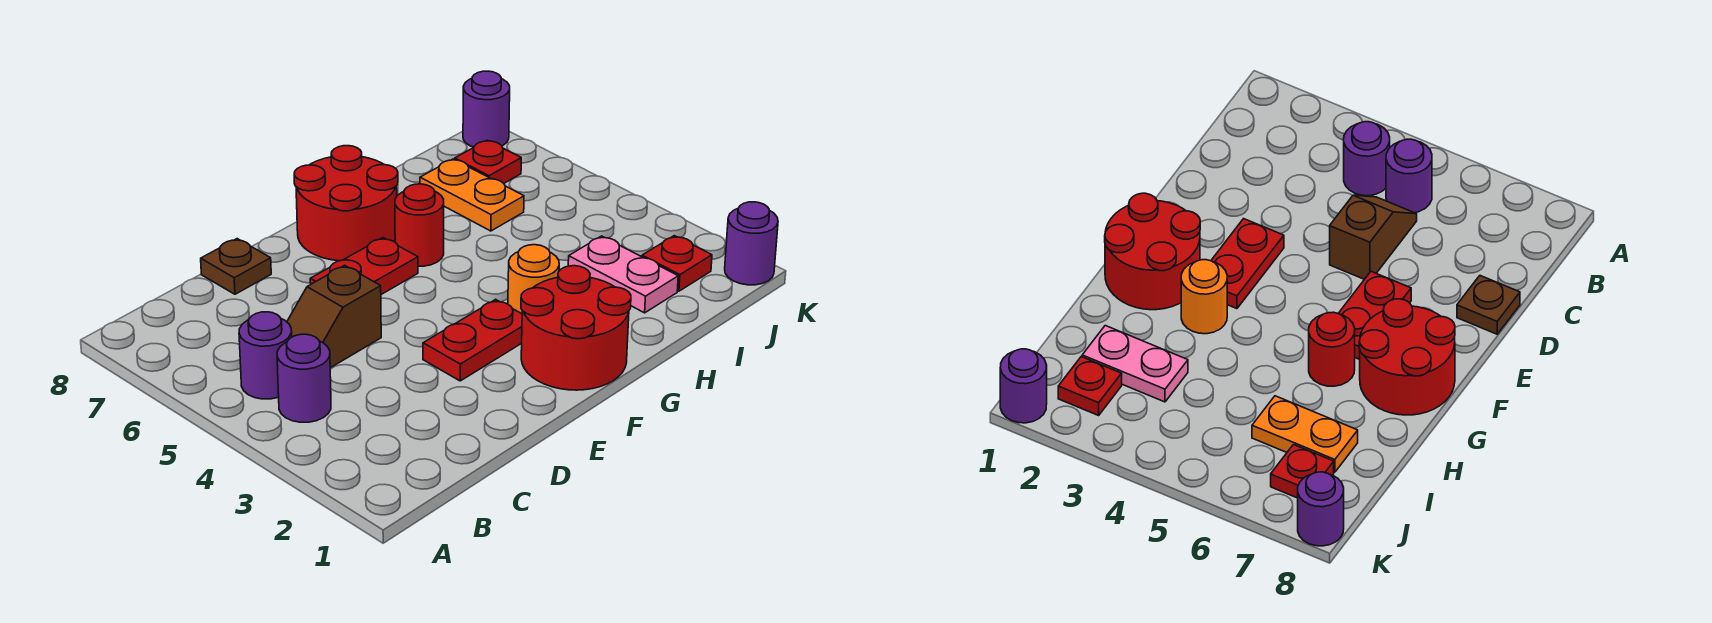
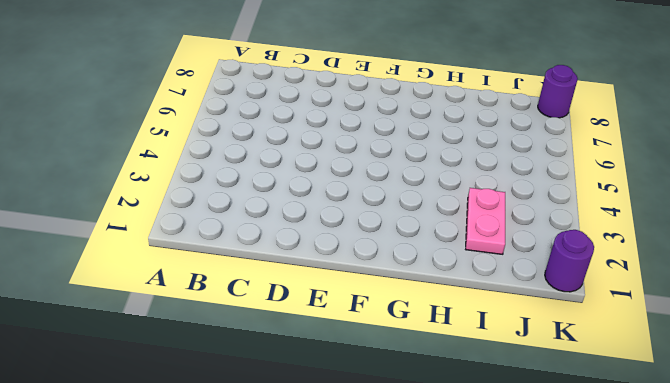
none -> purple 1x1 round brick [277,334,331,422]
none -> purple 1x1 round brick [239,312,292,399]
none -> brown 1x2 slope [287,265,381,368]

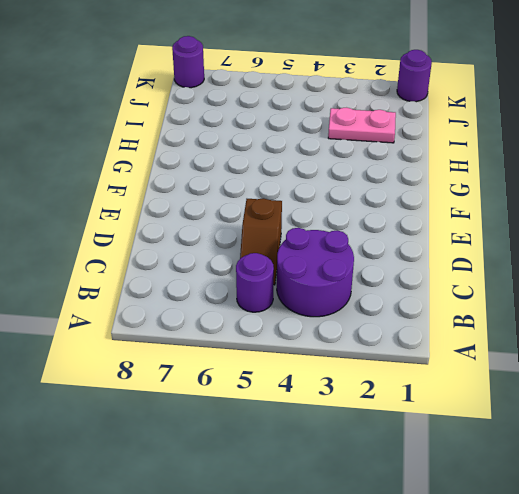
purple 2x2 round brick [277,228,354,317] -> purple 1x1 round brick [277,334,331,422]
none -> brown 1x1 plate [201,239,271,294]
none -> red 1x2 plate [423,299,522,381]
none -> red 1x2 plate [310,238,418,295]

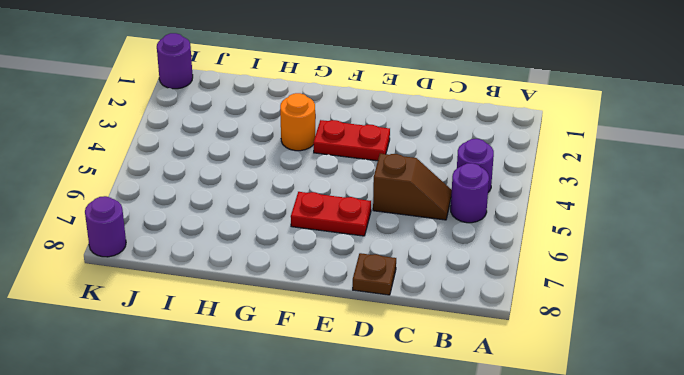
none -> red 2x2 round brick [521,266,631,390]
none -> red 2x2 round brick [294,146,398,261]
none -> red 1x1 round brick [395,184,444,266]

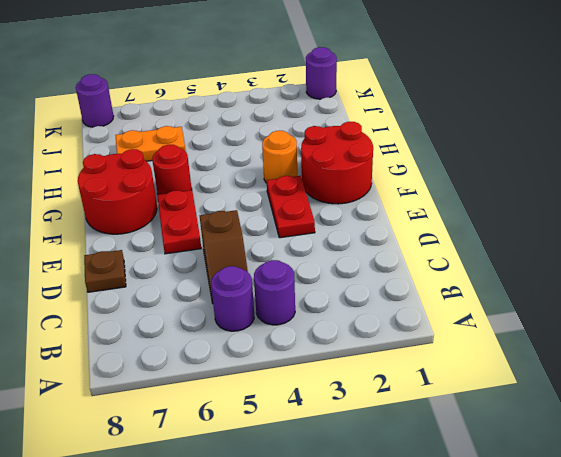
none -> pink 1x2 plate [568,236,678,313]
none -> red 1x1 plate [642,236,712,291]
none -> red 1x1 plate [455,140,521,183]

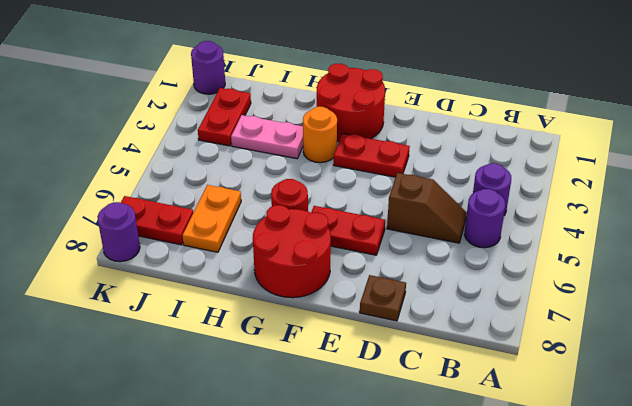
pink 1x2 plate [231,115,303,159] -> pink 1x2 plate turned to [568,236,678,313]
red 1x2 plate [198,88,251,146] -> red 1x1 plate [642,236,712,291]
red 1x2 plate [121,196,193,245] -> red 1x1 plate [455,140,521,183]

